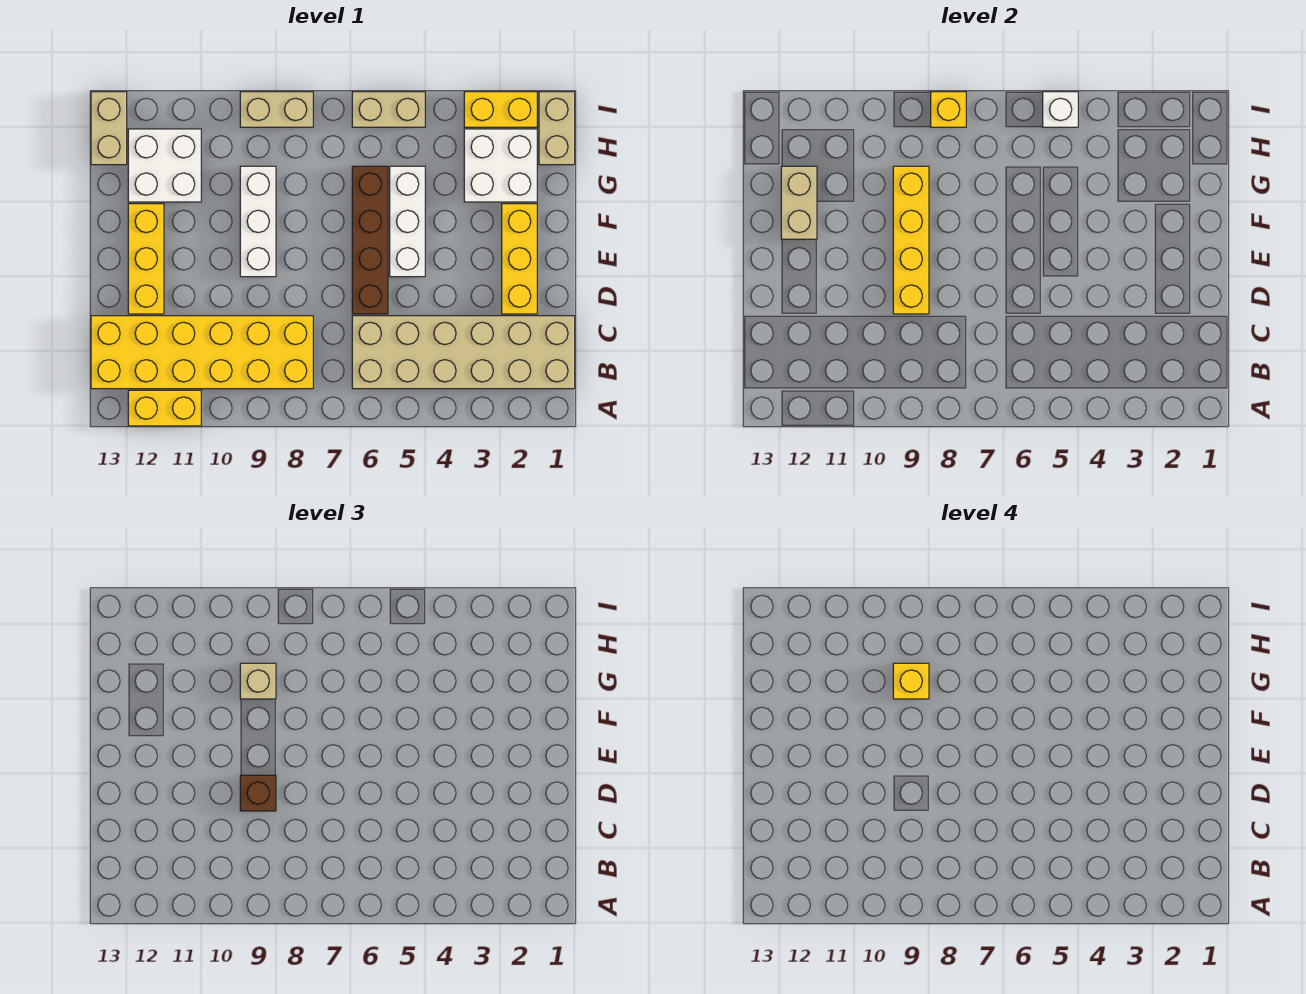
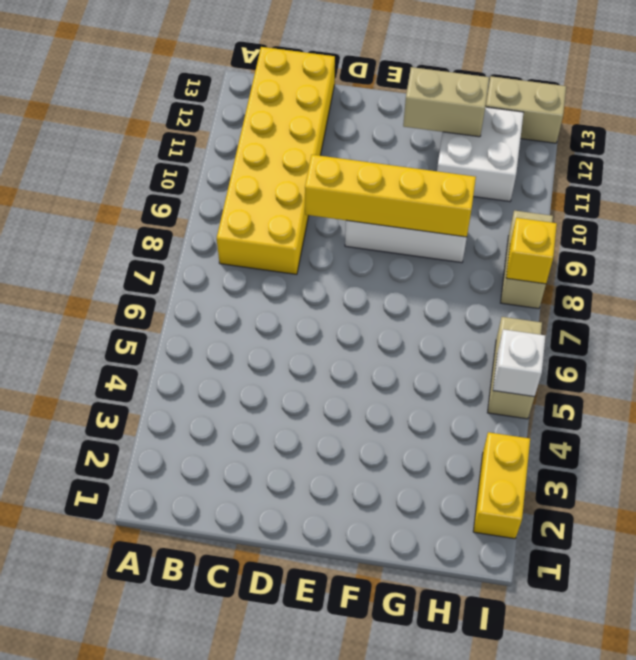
none -> yellow 1x2 brick [128,390,201,426]
none -> tan 2x6 brick [352,316,575,389]
none -> yellow 1x3 brick [502,204,537,314]

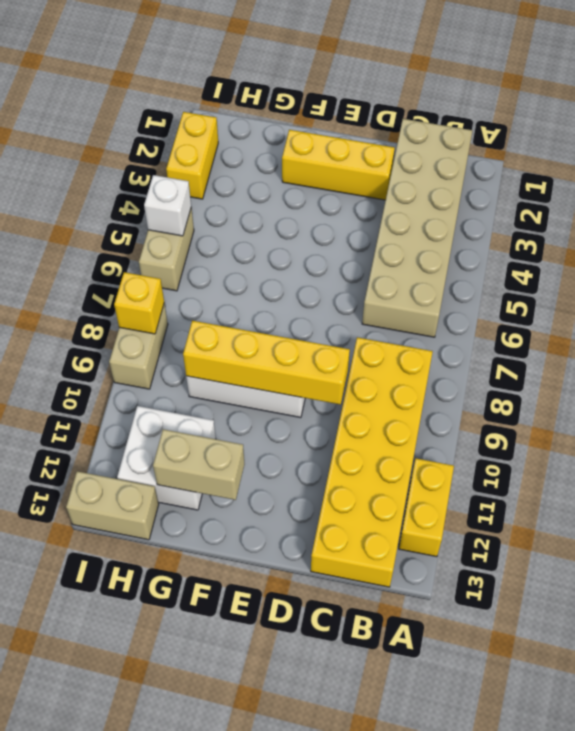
none -> brown 1x4 brick [352,166,388,314]
none -> yellow 1x3 brick [128,204,164,314]
none -> white 1x3 brick [390,166,425,277]

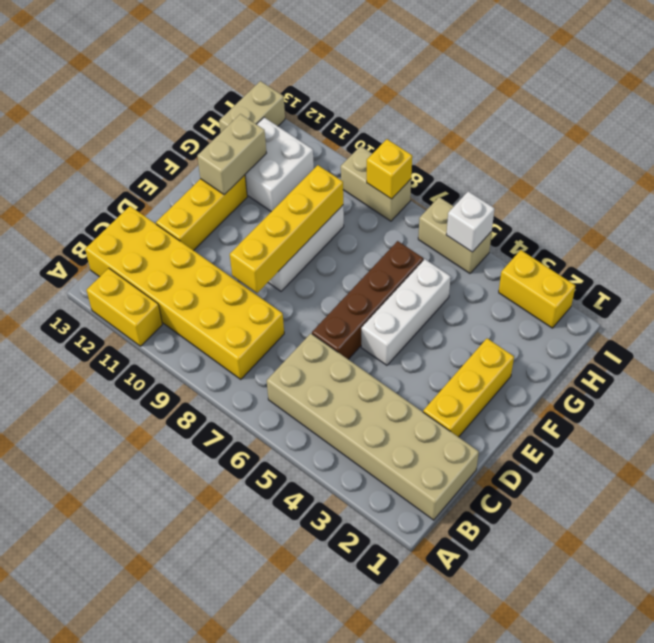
none -> white 2x2 brick [464,129,537,202]
none -> tan 1x2 brick [539,92,575,165]
none -> brown 1x1 brick [240,775,276,811]

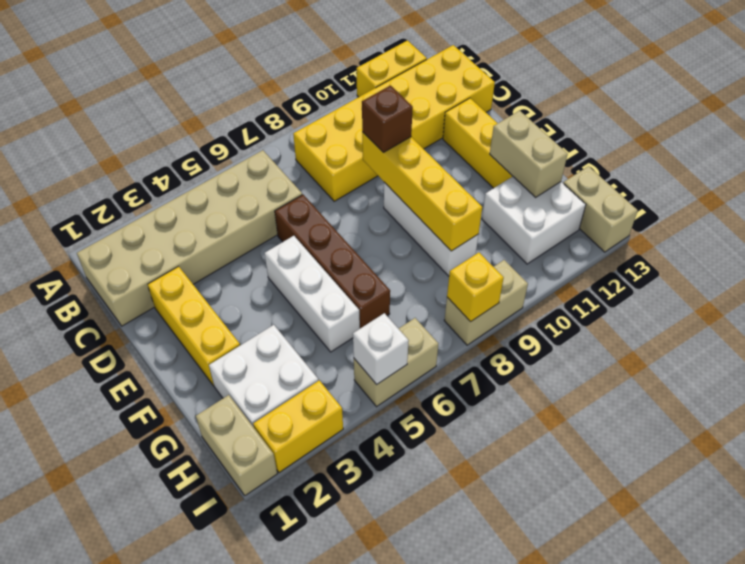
none -> tan 1x1 brick [240,663,276,699]
none -> yellow 1x1 brick [893,663,929,699]

